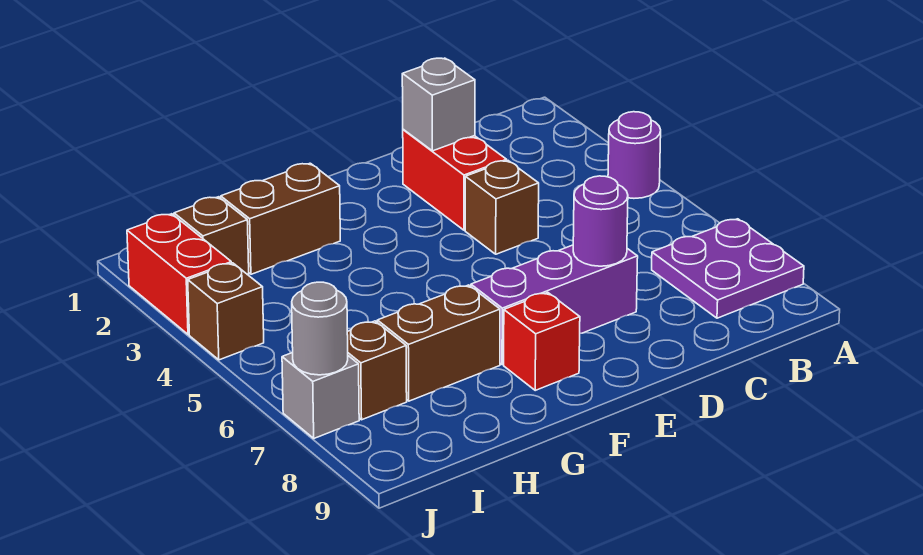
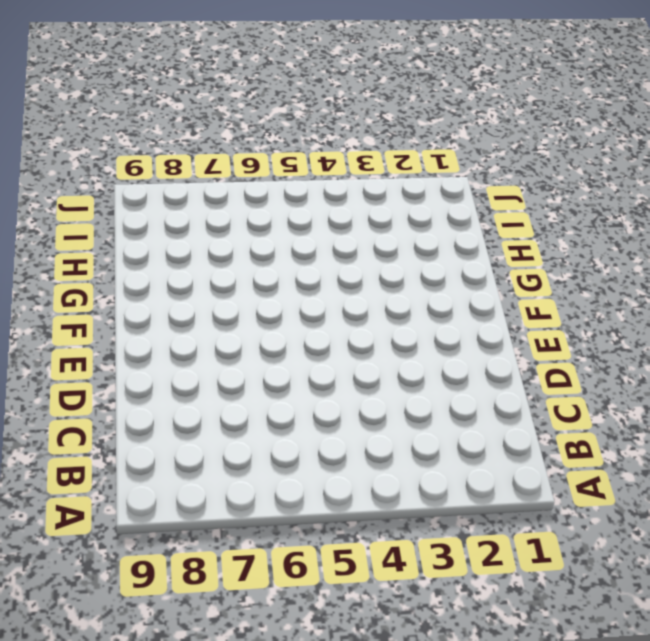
none -> purple 1x1 round brick [608,112,661,198]
none -> purple 2x2 plate [652,219,804,318]
none -> red 1x2 brick [403,129,507,230]

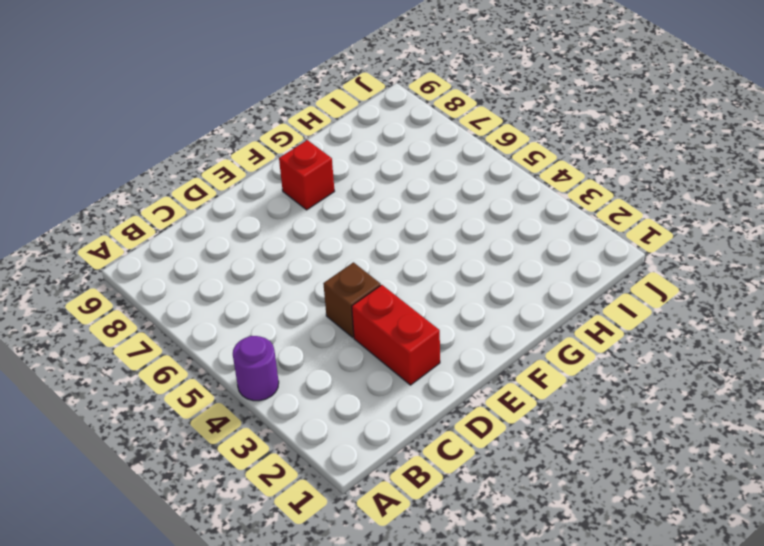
none -> purple 2x2 plate [652,219,804,318]
none -> purple 1x3 brick [471,245,638,365]
none -> brown 1x2 brick [221,163,340,274]

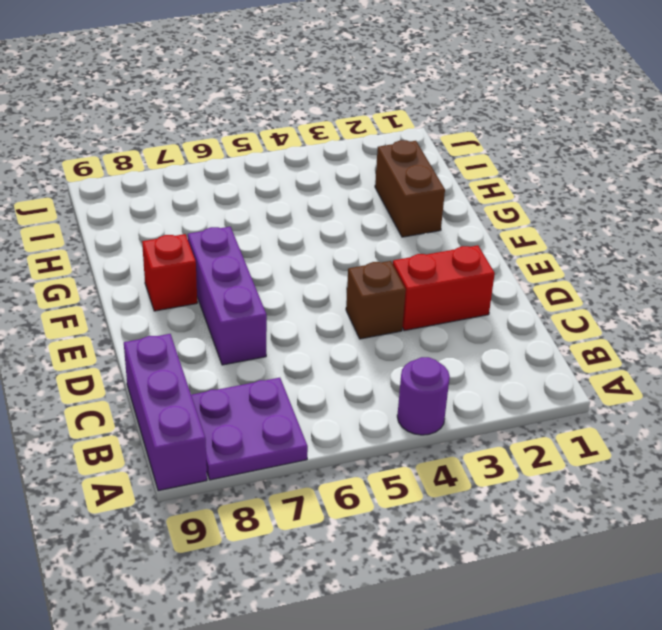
purple 1x3 brick [124,334,207,491] -> none
none -> brown 1x2 brick [377,285,500,401]
none -> brown 1x1 brick [174,197,249,275]
none -> brown 1x1 brick [347,321,407,420]

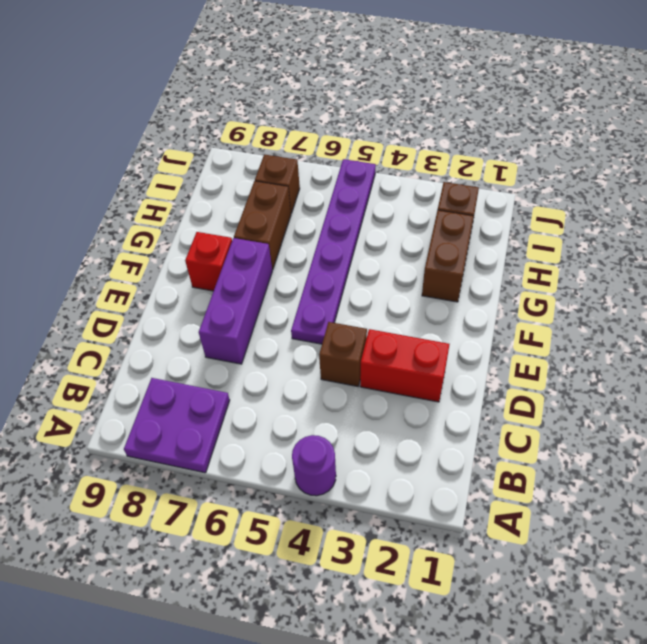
purple 1x6 plate [291,159,376,344] -> none
none -> red 1x2 brick [127,214,231,334]
none -> brown 1x1 brick [188,263,264,360]
none -> grey 1x1 brick [282,353,359,438]

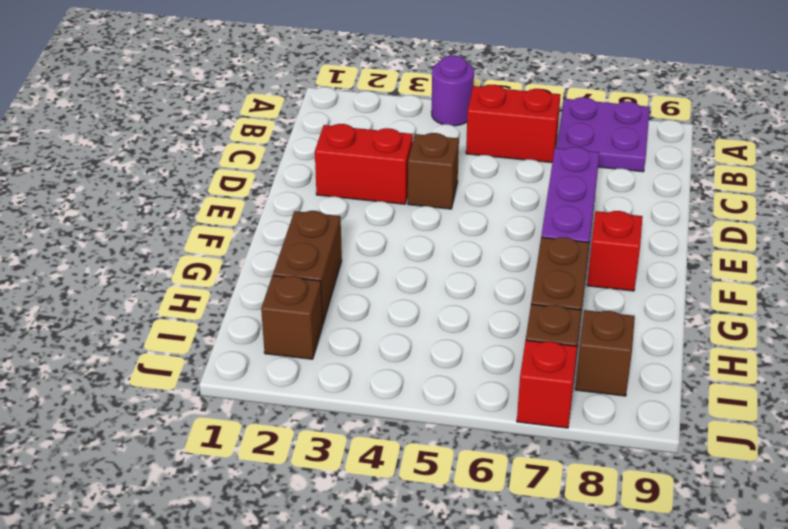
red 1x2 brick [466,85,560,163] -> red 1x2 brick moved to [127,214,231,334]
brown 1x1 brick [575,310,635,396] -> brown 1x1 brick moved to [188,263,264,360]
red 1x1 brick [517,340,577,428] -> grey 1x1 brick [282,353,359,438]
none -> grey 1x1 brick [402,58,475,151]
none -> purple 1x1 round brick [573,176,628,266]
none -> grey 1x1 round brick [292,282,348,375]

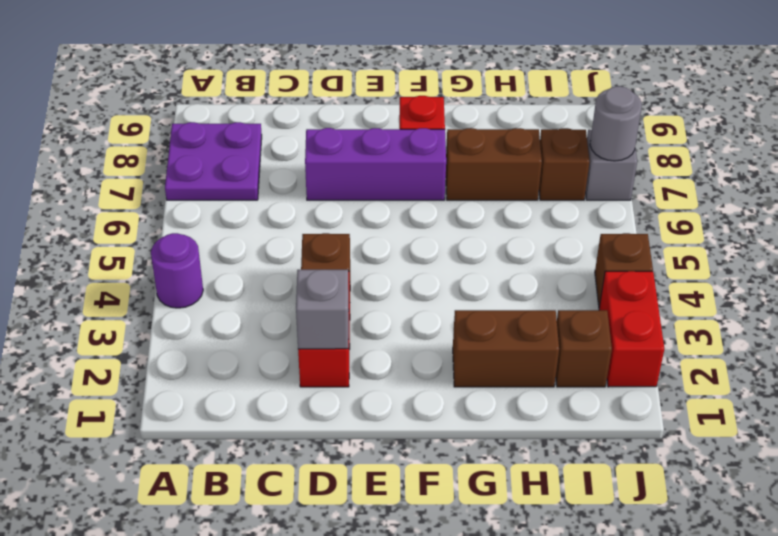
none -> purple 1x1 round brick [573,176,628,266]

